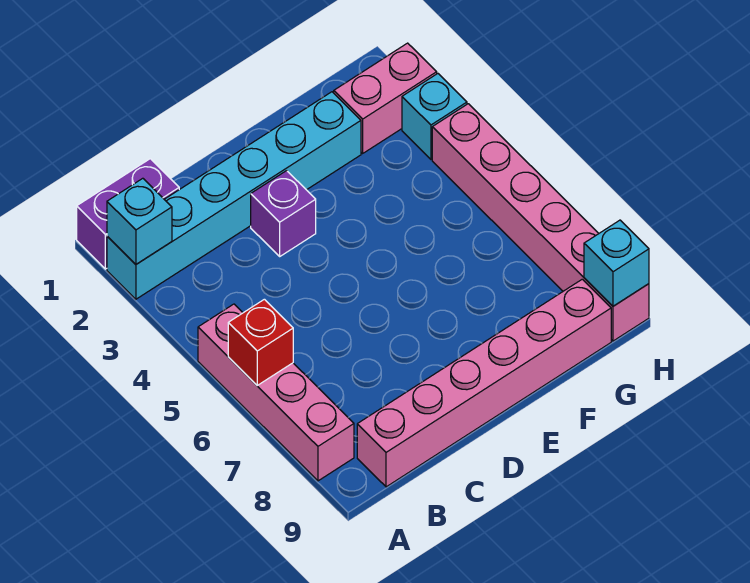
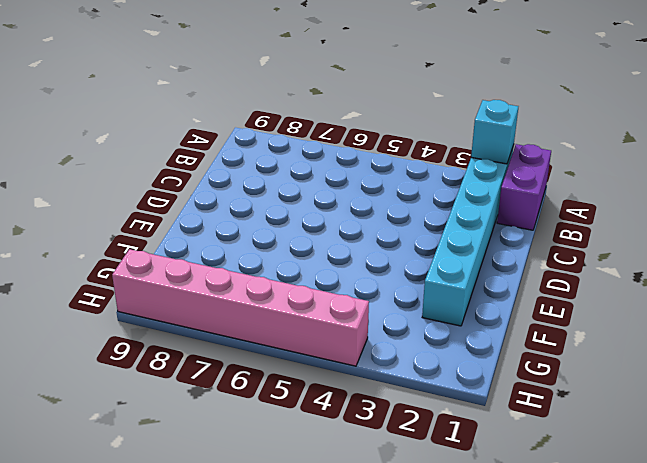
none -> pink 1x4 brick [198,304,354,481]
none -> pink 1x6 brick [357,279,611,487]

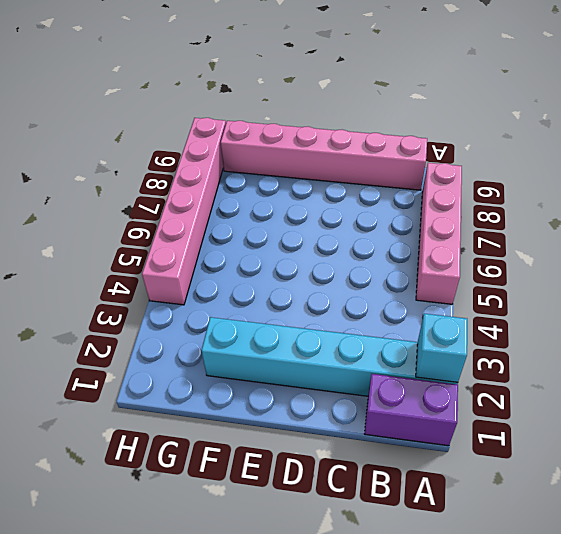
none -> purple 1x1 brick [251,171,316,256]
none -> pink 1x2 brick [334,43,437,153]

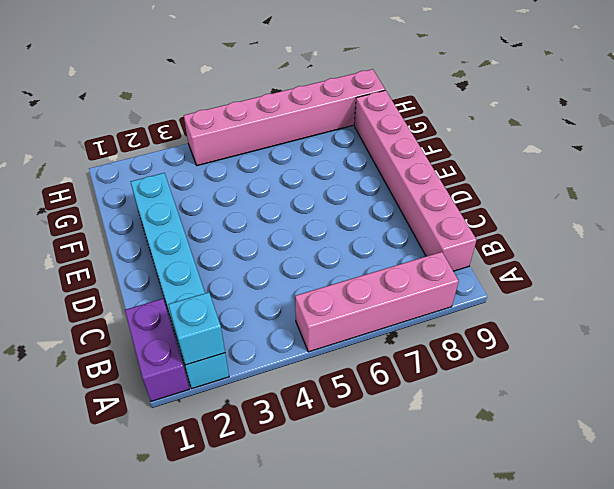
none -> purple 1x1 brick [251,171,316,256]
none -> pink 1x2 brick [334,43,437,153]

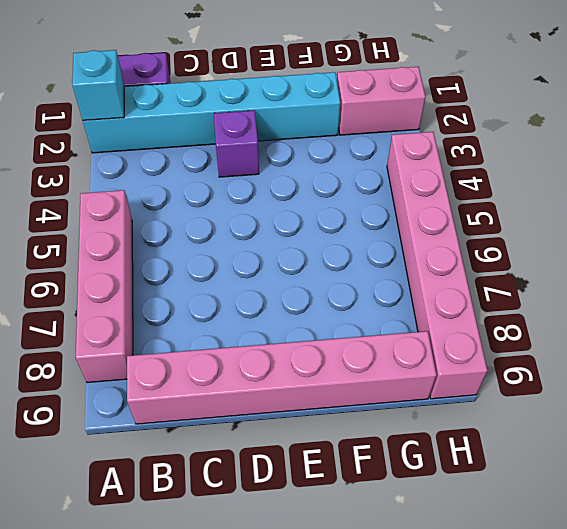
none -> cyan 1x1 brick [402,74,467,159]
none -> red 1x1 brick [228,299,293,385]

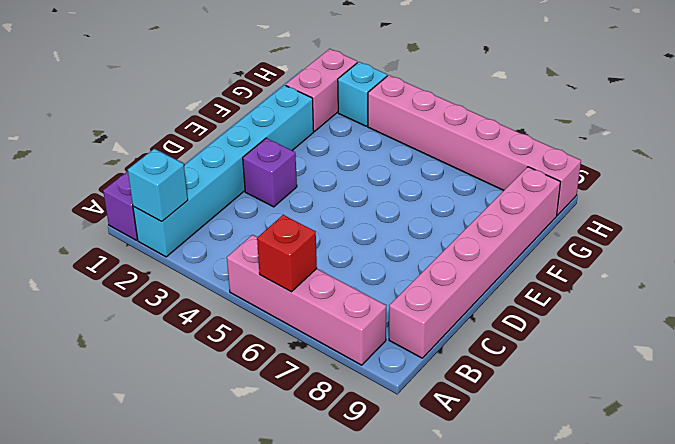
none -> cyan 1x1 brick [584,220,649,306]

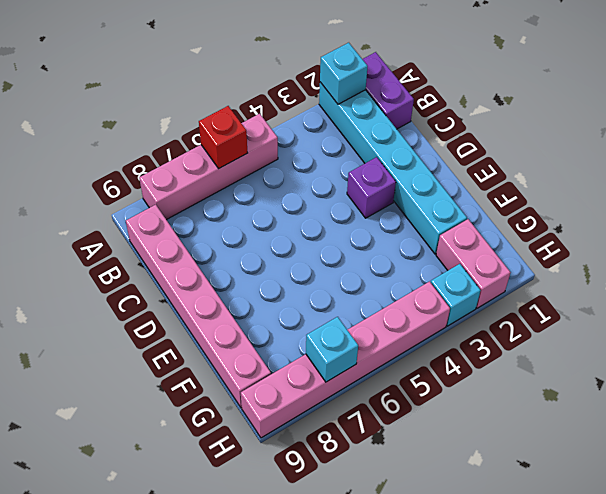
cyan 1x1 brick [306,317,358,382] -> cyan 1x1 brick moved to [584,220,649,306]

